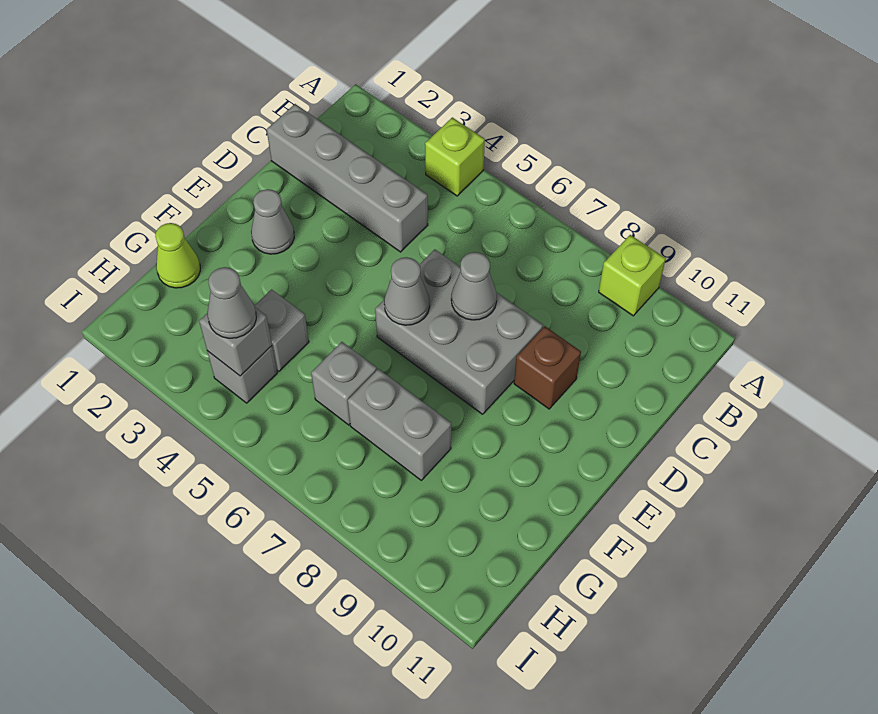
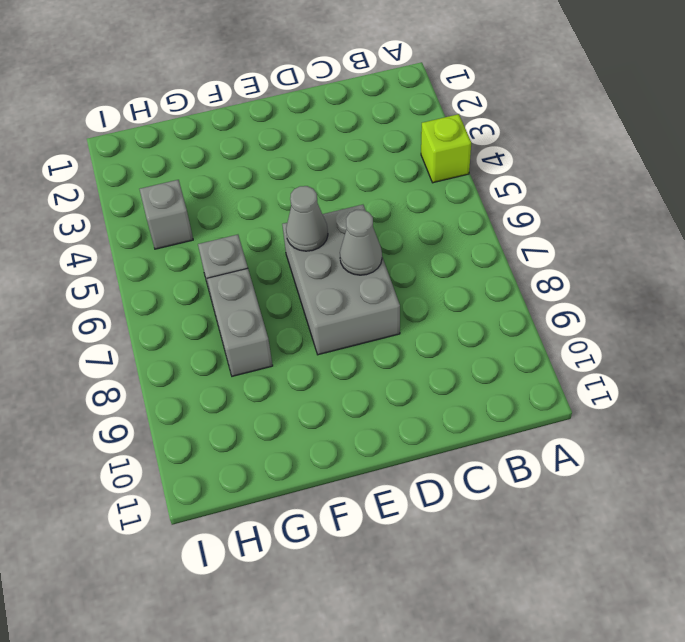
none -> lime 1x1 brick [599,235,666,316]
none -> grey 1x4 brick [267,104,428,252]
none -> brown 1x1 brick [514,326,581,409]

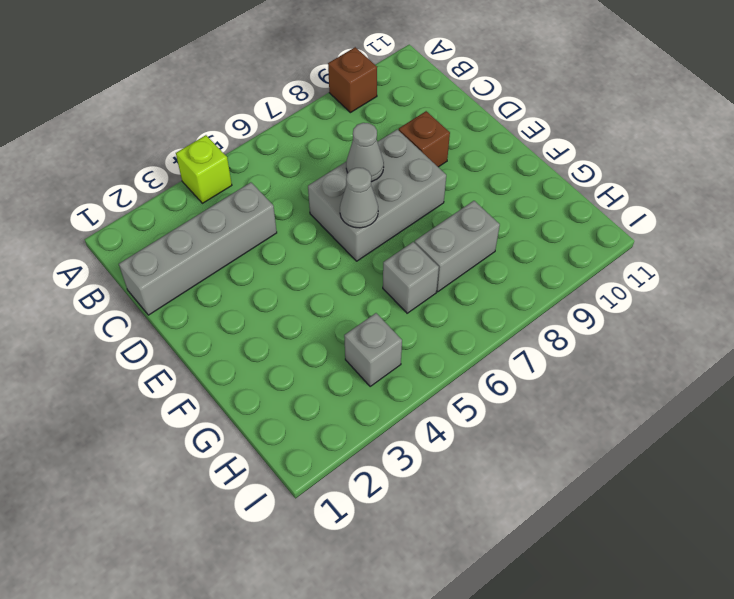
brown 1x1 brick [328,47,377,113] -> lime 1x1 brick [599,235,666,316]
none -> grey 1x1 cone [251,189,294,254]
none -> lime 1x1 cone [155,223,200,288]
none -> grey 1x1 brick [254,290,309,371]

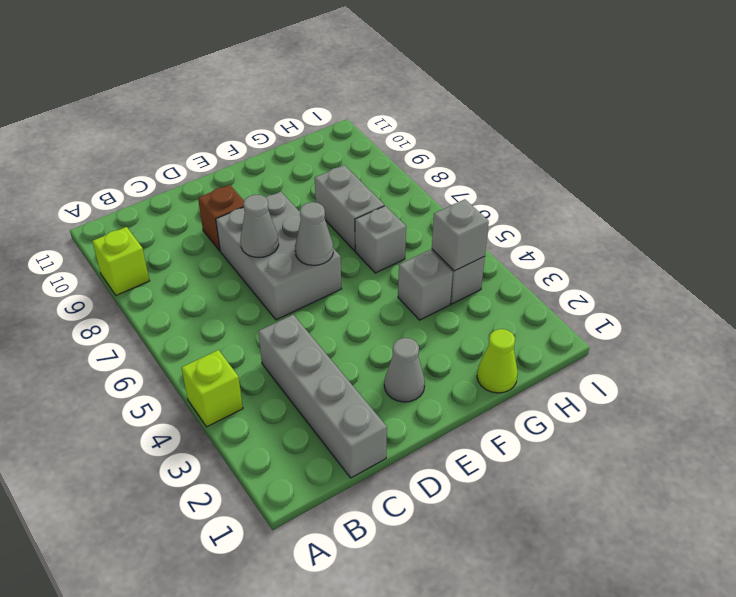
none -> grey 1x1 cone [208,267,256,338]

